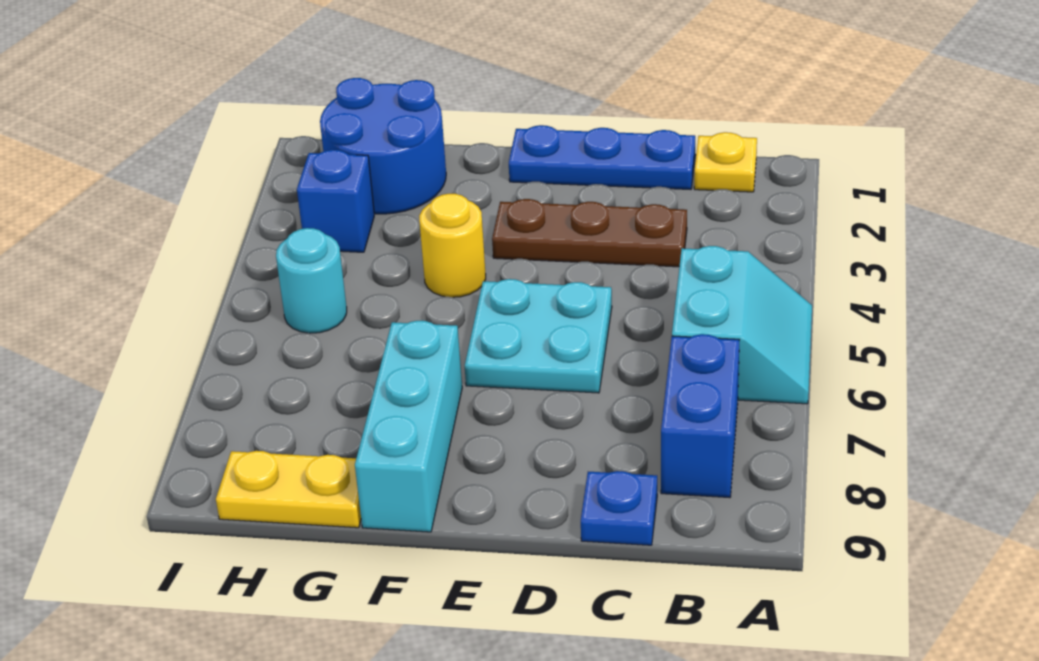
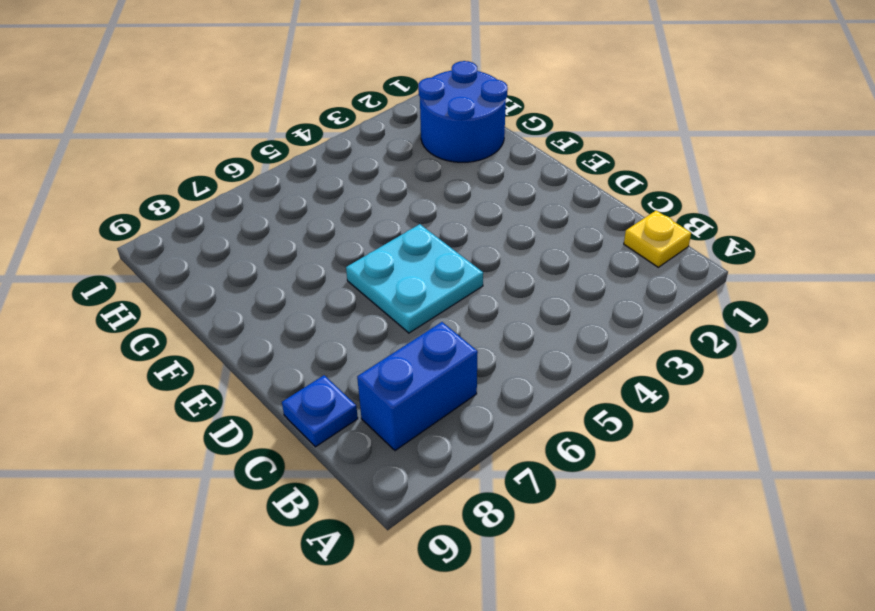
none -> cyan 2x2 slope [672,246,812,404]
none -> blue 1x3 plate [509,125,695,189]
none -> brown 1x3 plate [492,199,687,267]

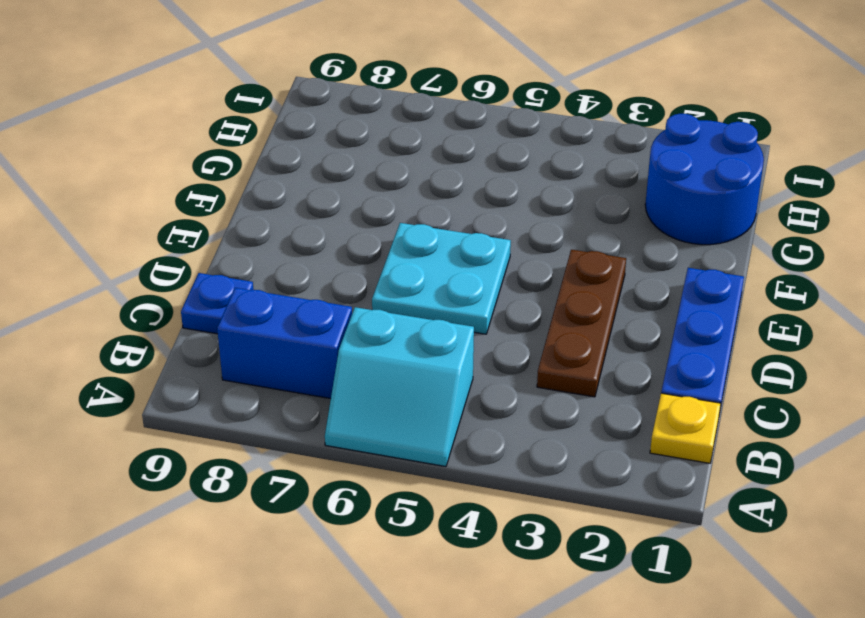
none -> yellow 1x1 round brick [419,194,486,297]
none -> cyan 1x3 brick [355,321,462,532]
none -> yellow 1x2 plate [216,451,361,528]

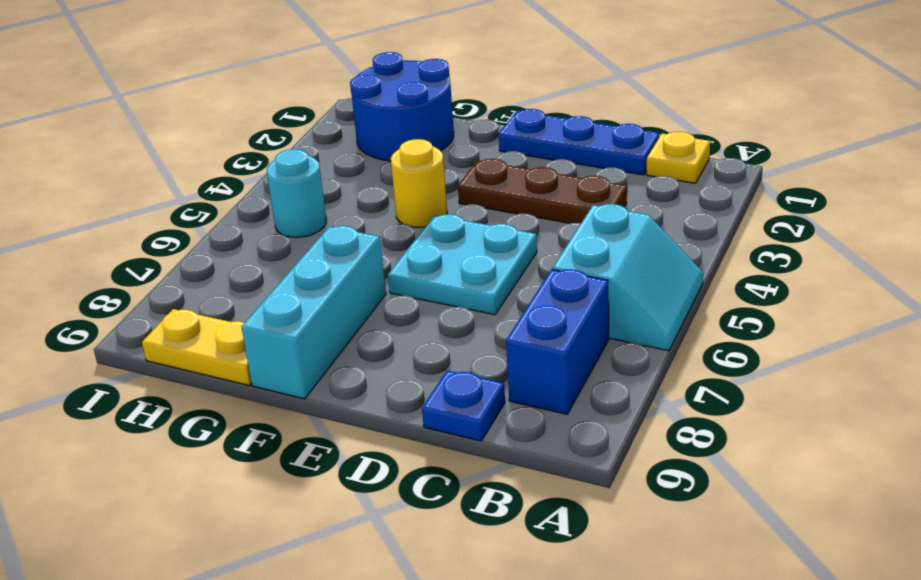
none -> blue 1x1 brick [297,150,374,252]

